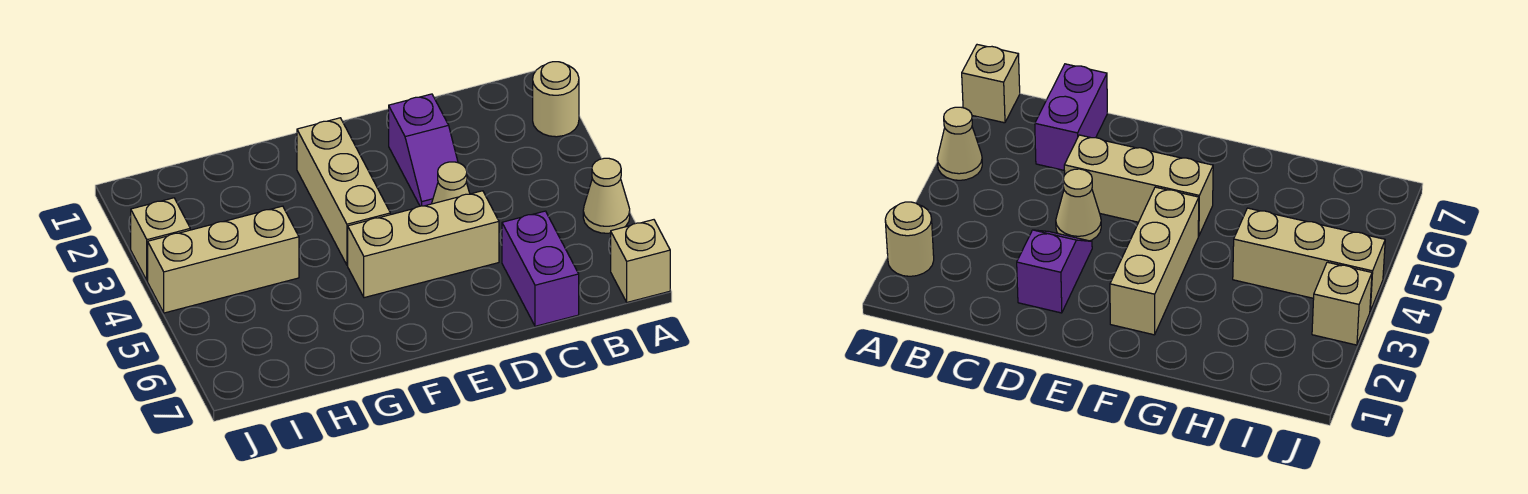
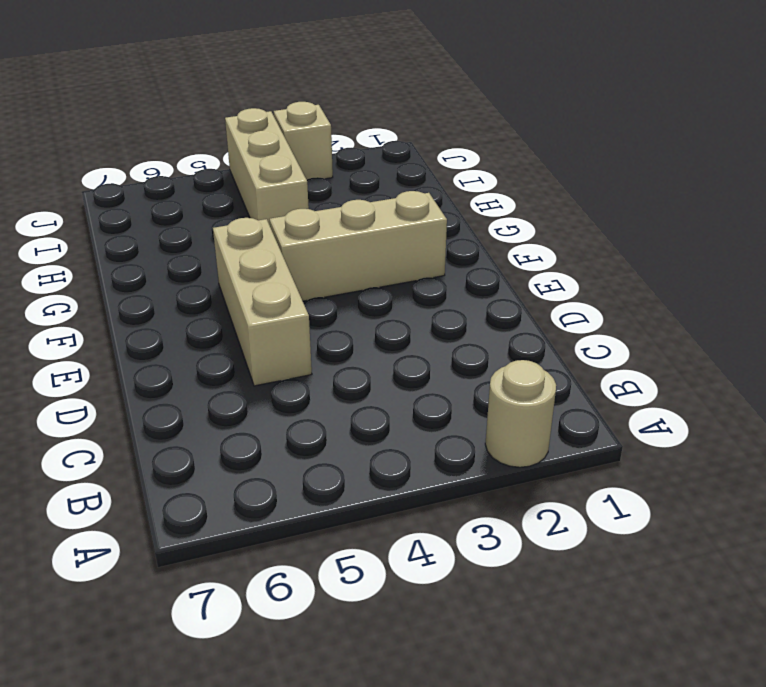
none -> tan 1x1 cone [583,158,630,233]
none -> tan 1x1 brick [611,220,670,302]

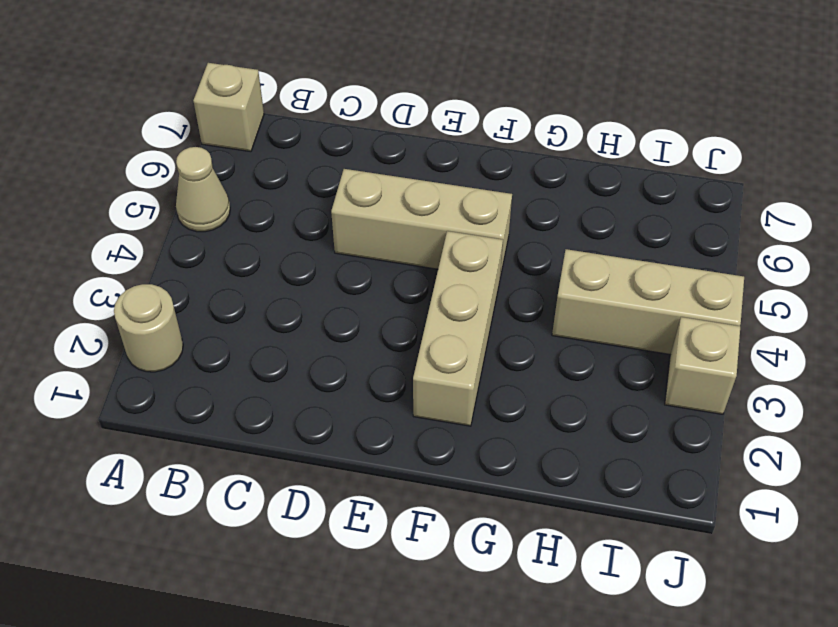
none -> purple 1x2 brick [502,211,579,326]
none -> purple 1x2 slope [389,94,458,206]

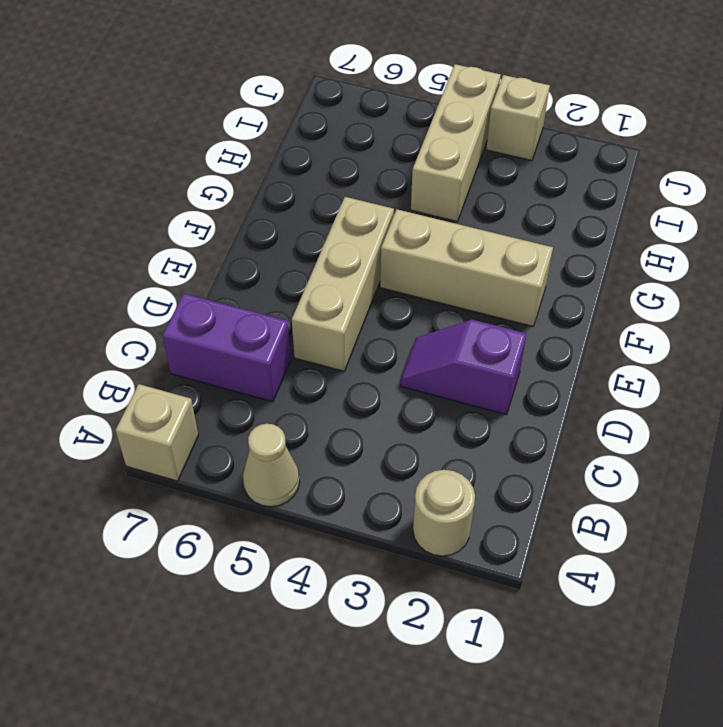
none -> tan 1x1 cone [432,162,470,204]

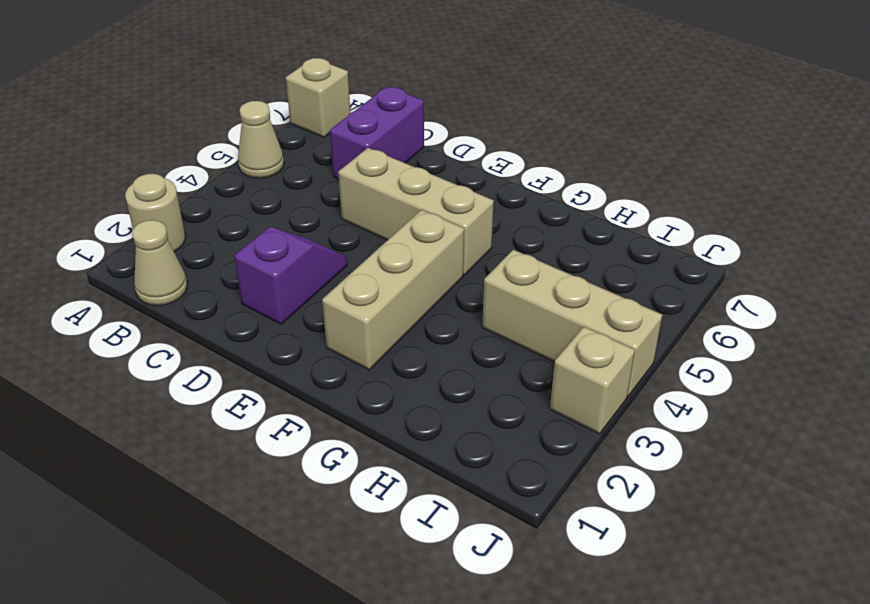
tan 1x1 cone [132,220,187,306] -> tan 1x1 cone moved to [432,162,470,204]

